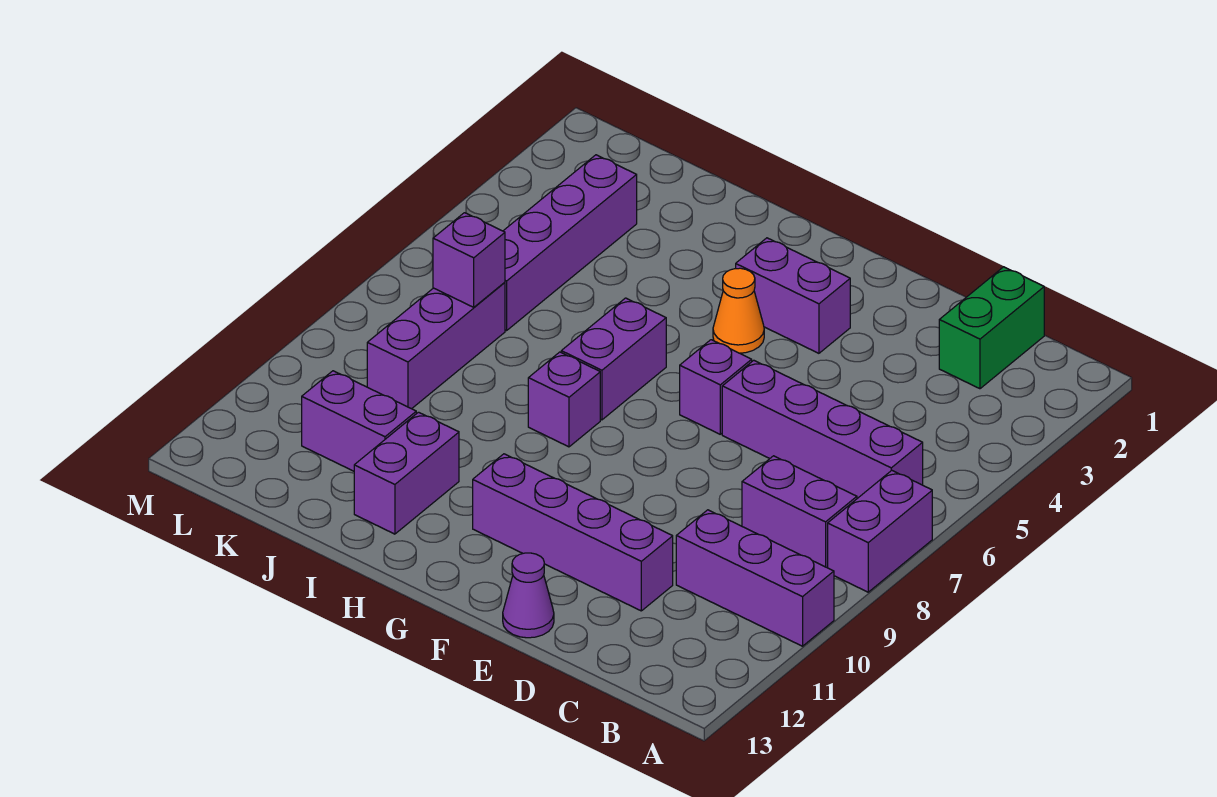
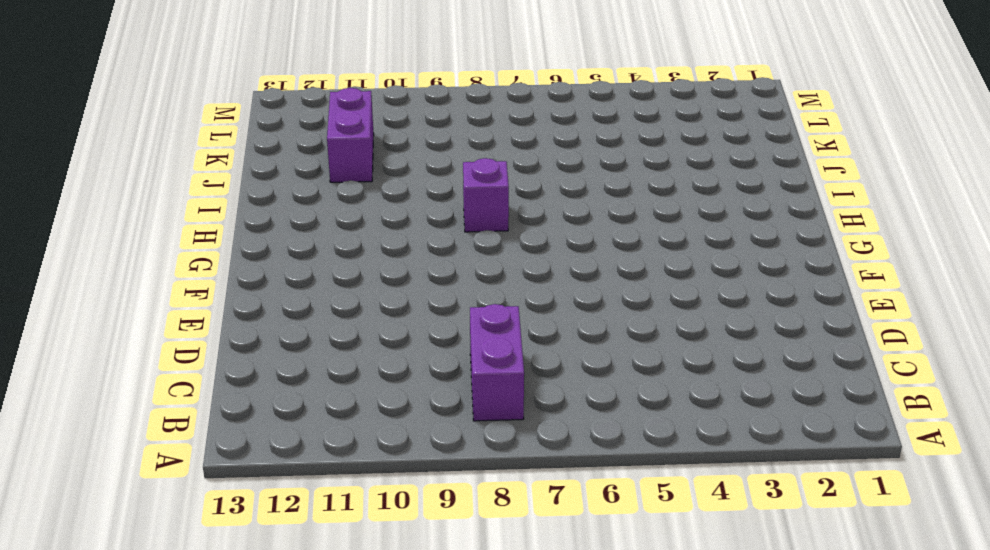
none -> purple 1x2 brick [828,470,932,592]
none -> purple 1x3 brick [676,510,834,646]
none -> purple 1x4 brick [722,360,923,498]

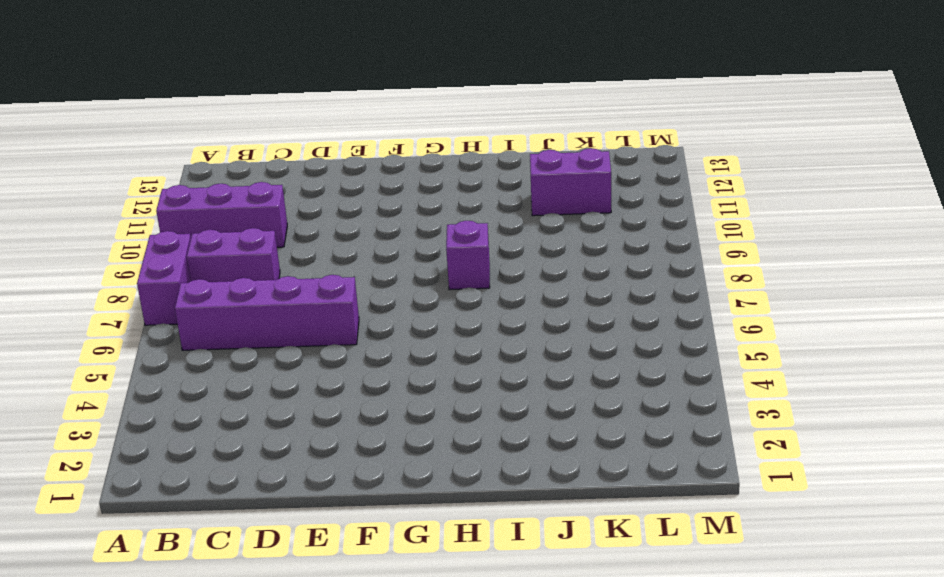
none -> green 1x2 brick [939,267,1044,389]
none -> purple 1x4 brick [473,454,673,611]
none -> purple 1x1 cone [503,553,554,638]

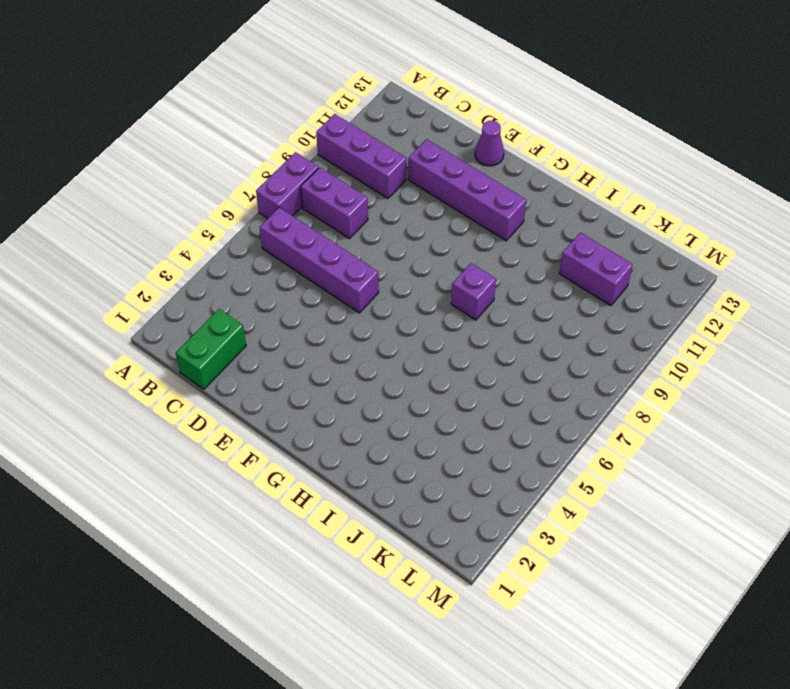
none -> purple 1x2 brick [736,238,850,353]
none -> purple 1x1 brick [680,340,752,434]
none -> orange 1x1 cone [713,268,764,353]

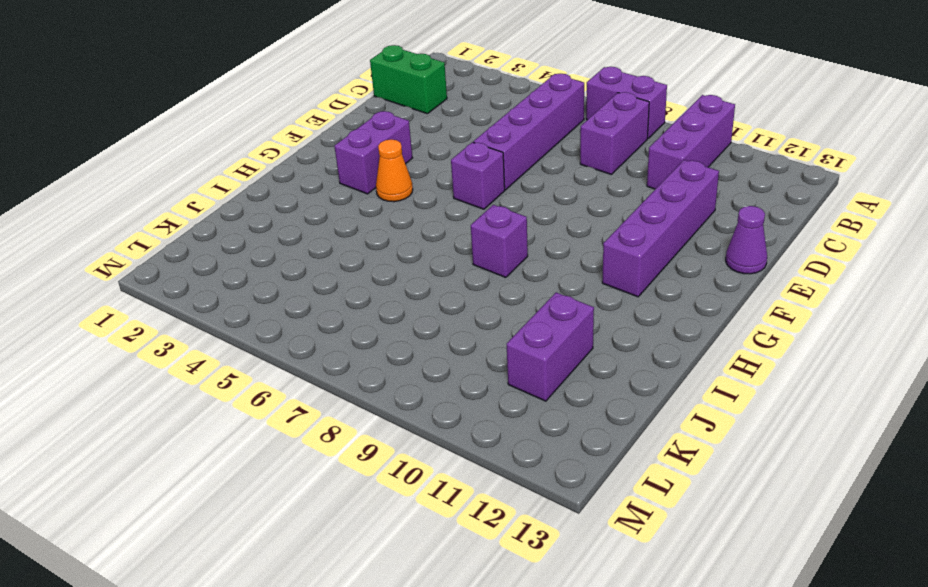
none -> purple 1x2 brick [561,298,666,420]
none -> purple 1x2 brick [354,412,459,534]
none -> purple 1x4 brick [504,155,637,331]

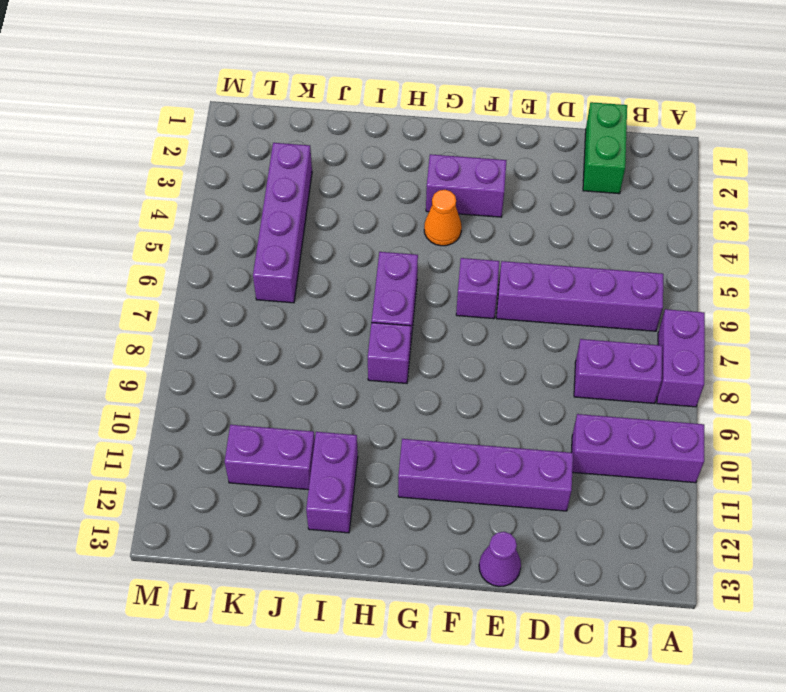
none -> purple 1x3 brick [367,282,505,409]
none -> purple 1x1 brick [433,213,505,307]

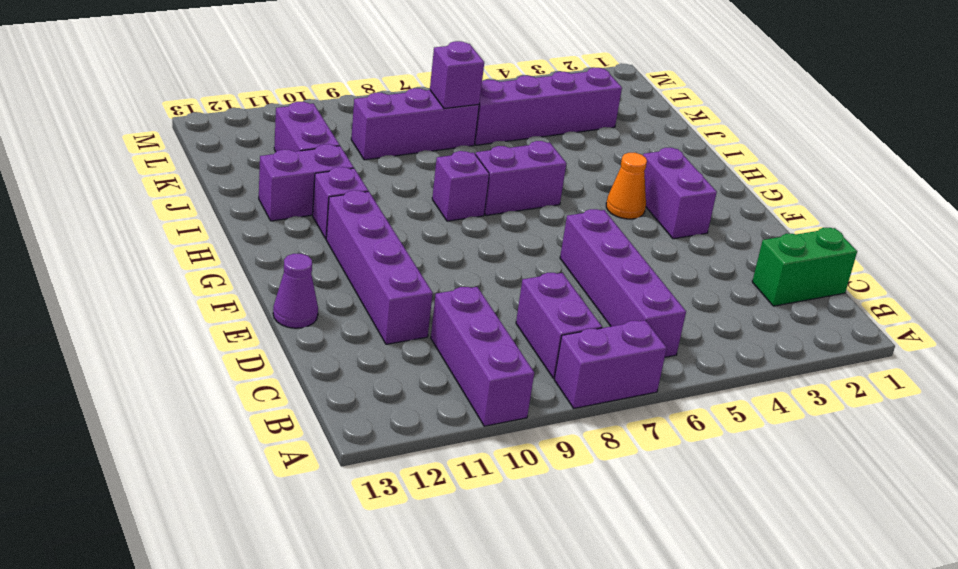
purple 1x1 brick [313,167,368,239] -> purple 1x1 brick moved to [680,340,752,434]

